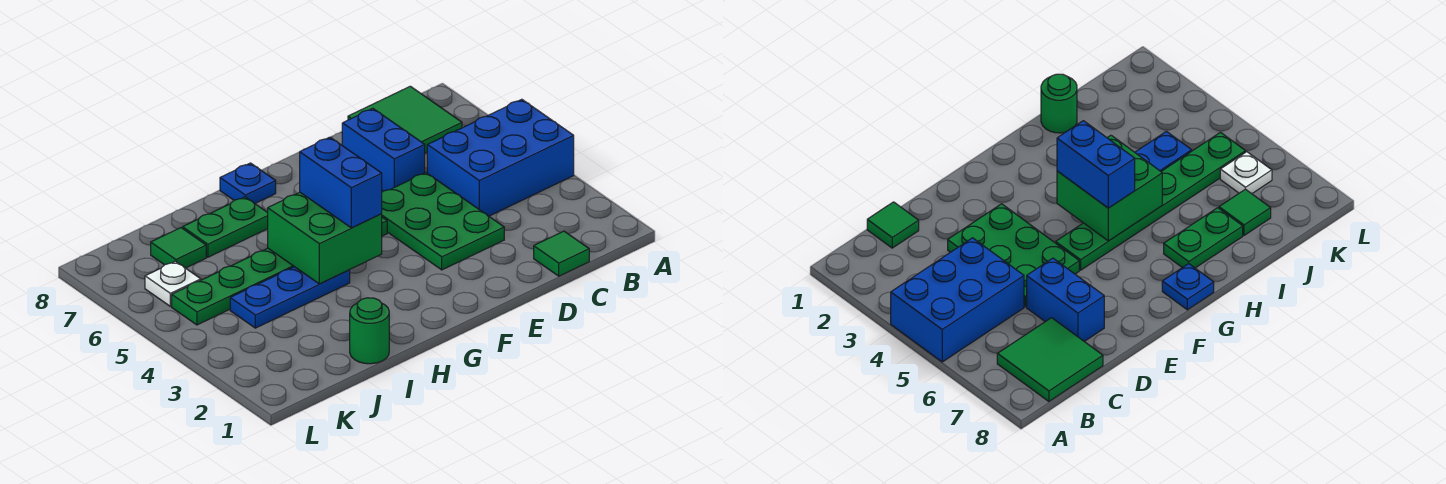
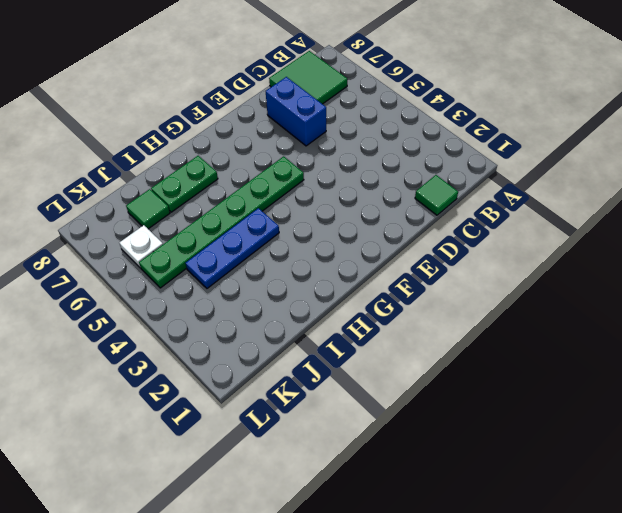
none -> blue 2x3 brick [427,99,574,216]
none -> green 2x3 plate [382,173,504,270]
none -> blue 1x1 plate [220,163,276,203]

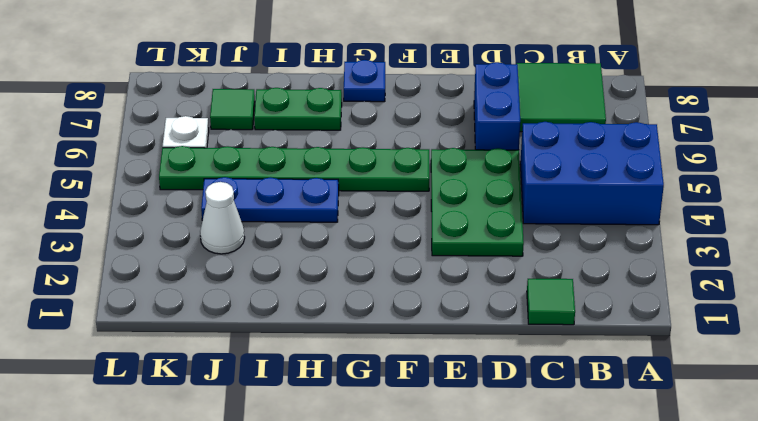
white 1x1 cone [200,182,245,254] -> none
none -> green 1x1 round brick [350,298,389,364]
none -> green 2x2 brick [268,192,382,284]
none -> blue 1x2 brick [300,137,382,228]

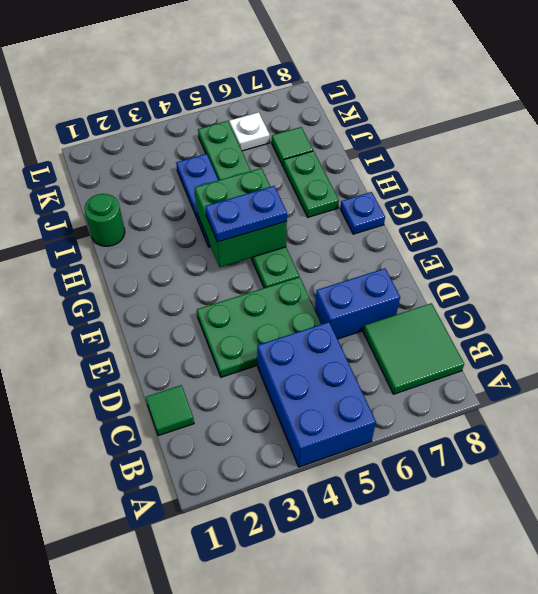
blue 1x2 plate [205,186,287,242] -> blue 1x2 brick [300,137,382,228]

